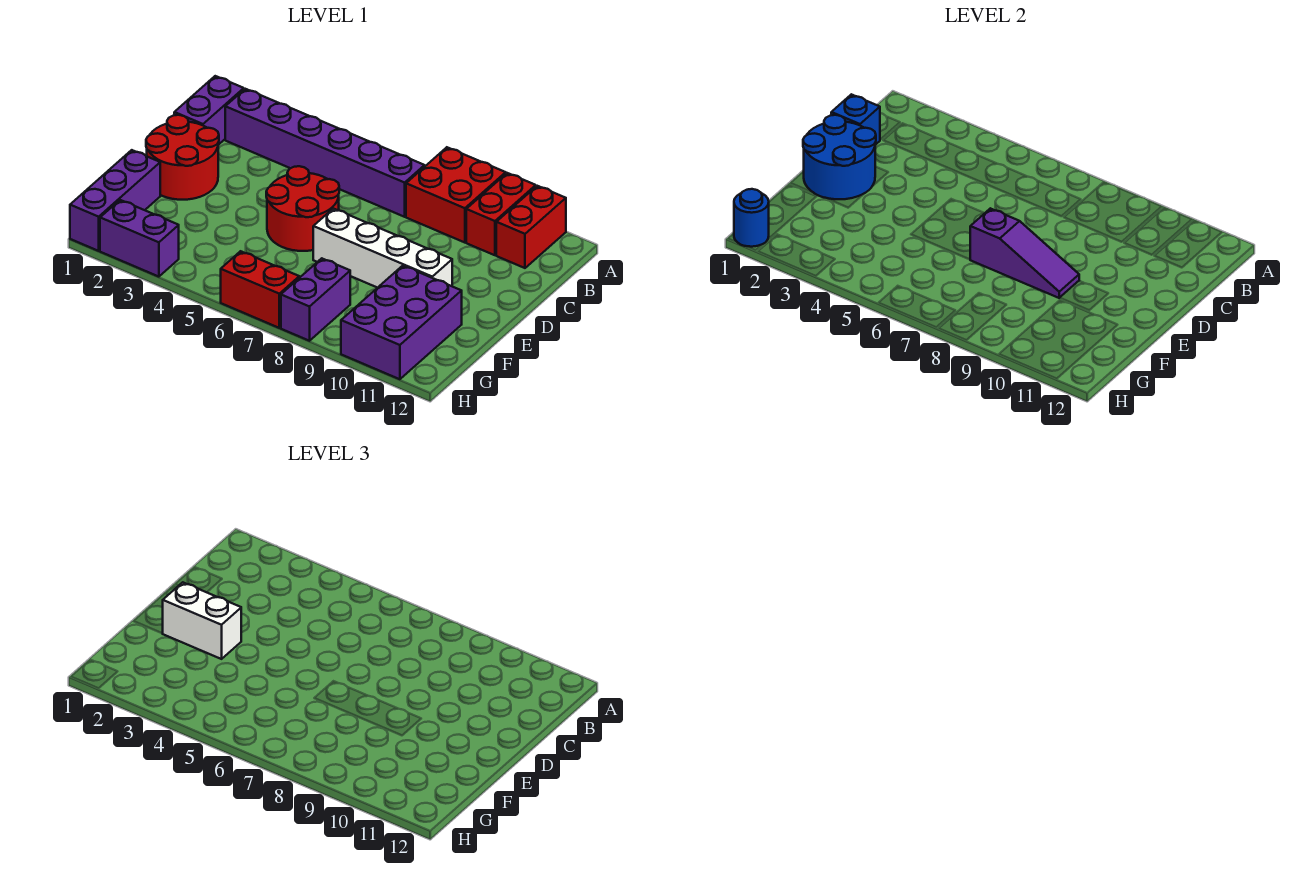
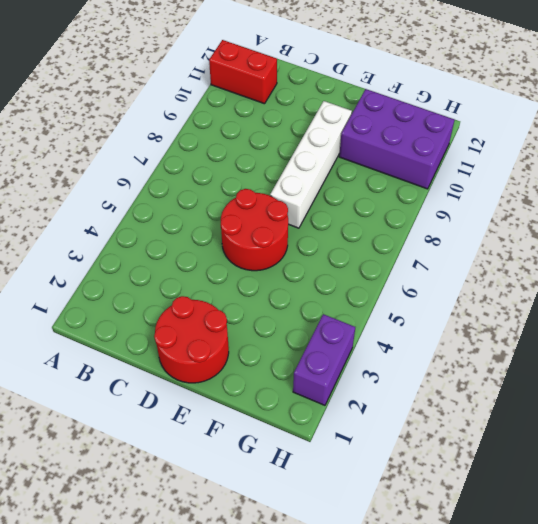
none -> red 2x2 brick [406,147,506,243]
none -> red 1x2 brick [466,173,536,255]
none -> purple 1x2 brick [174,76,244,145]

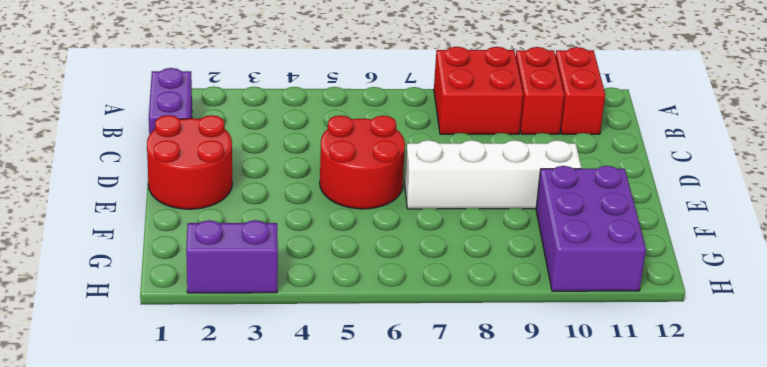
none -> purple 1x6 brick [225,89,425,217]
none -> purple 1x3 brick [70,150,160,251]
none -> purple 1x2 brick [281,258,350,341]

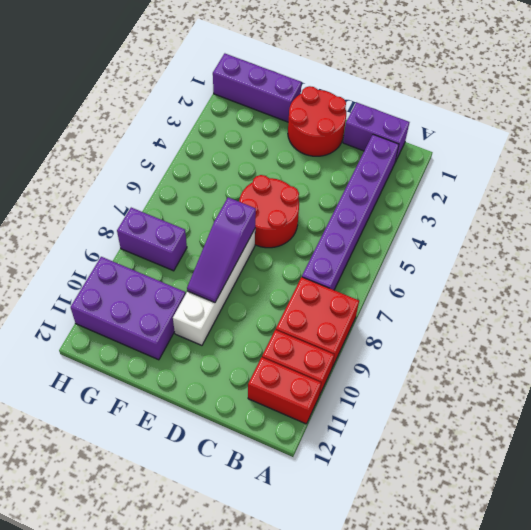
none -> purple 1x2 brick [100,200,179,277]
none -> red 1x2 brick [221,251,299,328]
none -> blue 1x1 brick [831,94,880,145]

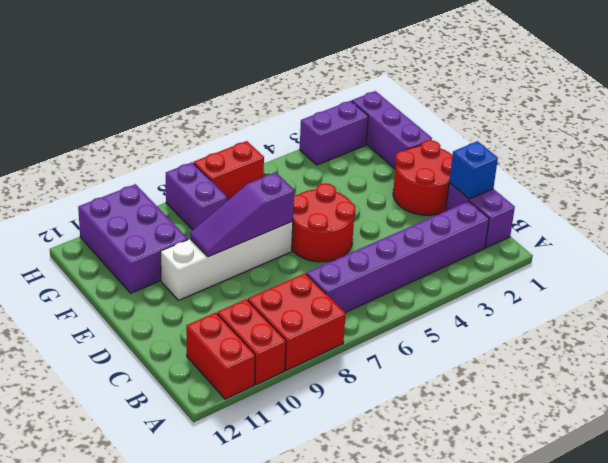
none -> blue 2x2 round brick [803,115,876,199]
none -> blue 1x1 round brick [734,189,769,247]
none -> white 1x2 brick [162,582,241,659]

